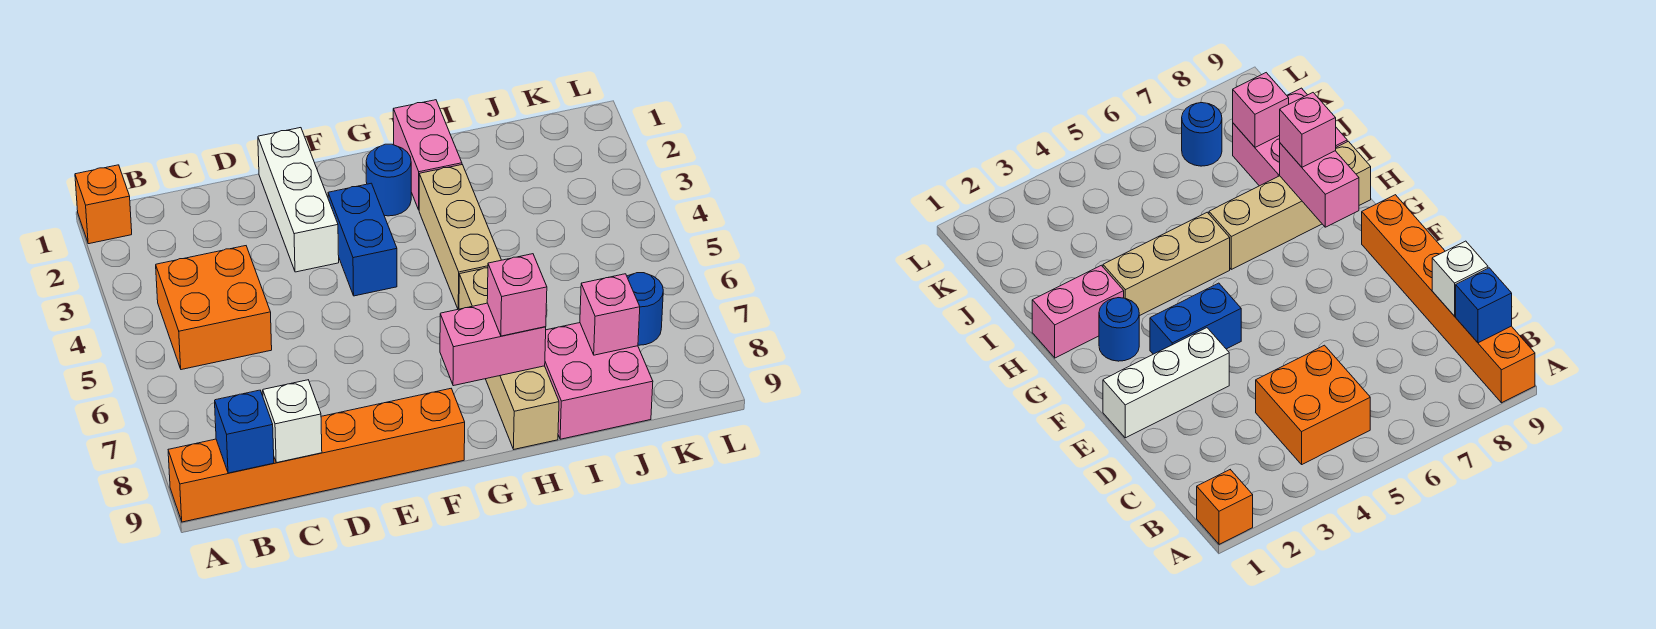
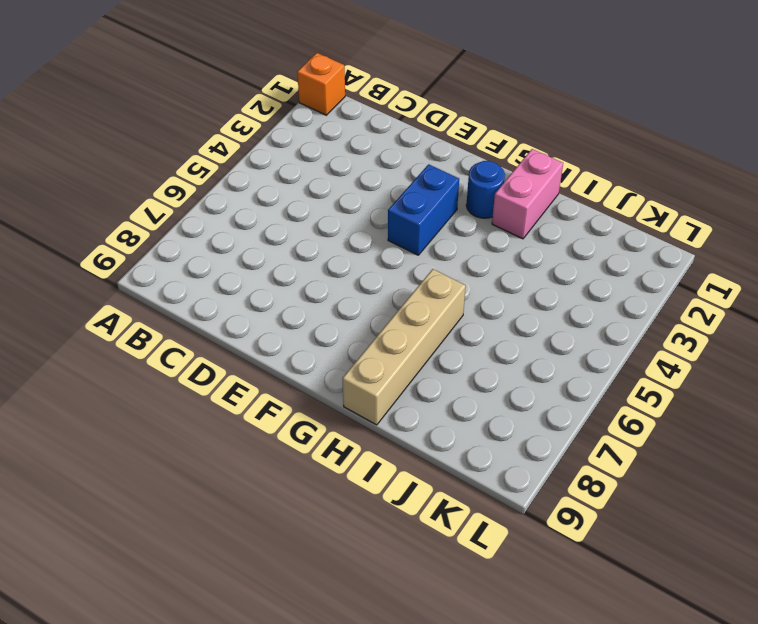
none -> orange 1x6 brick [168,389,465,522]
none -> orange 2x2 brick [156,246,272,370]
none -> white 1x3 brick [258,128,339,272]

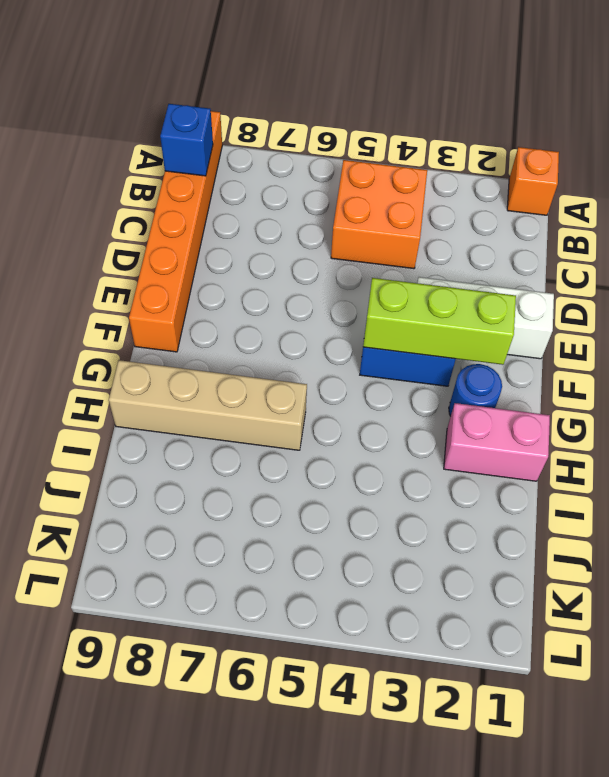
lime 1x3 brick [363,278,516,365] -> none
none -> tan 1x3 brick [419,165,501,309]
none -> pink 2x2 brick [545,323,653,439]
none -> blue 1x1 round brick [627,273,663,345]

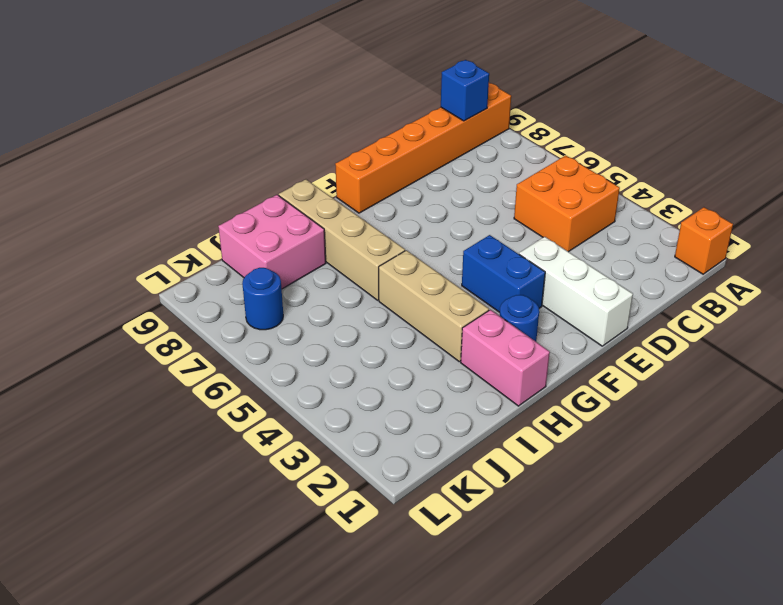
none -> white 1x1 brick [263,380,322,463]
none -> pink 1x2 brick [440,303,546,386]
none -> pink 1x1 brick [580,274,640,355]

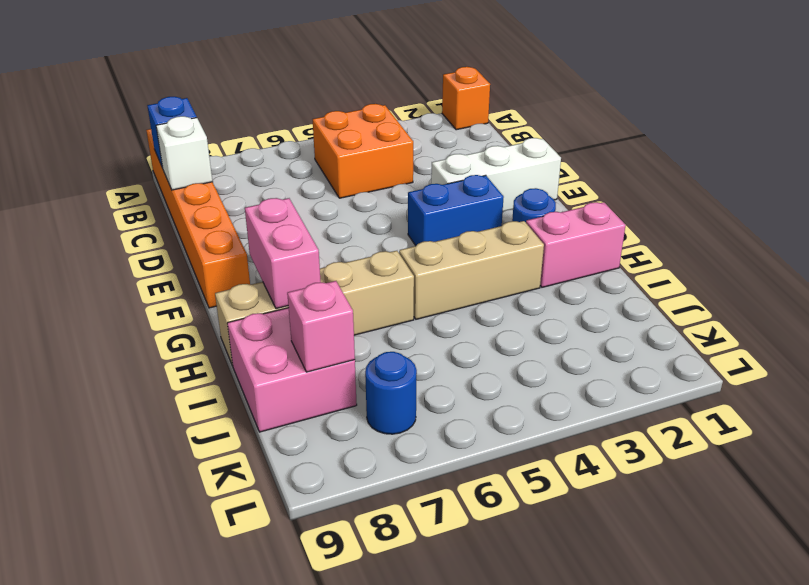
none -> pink 1x1 brick [487,254,547,336]

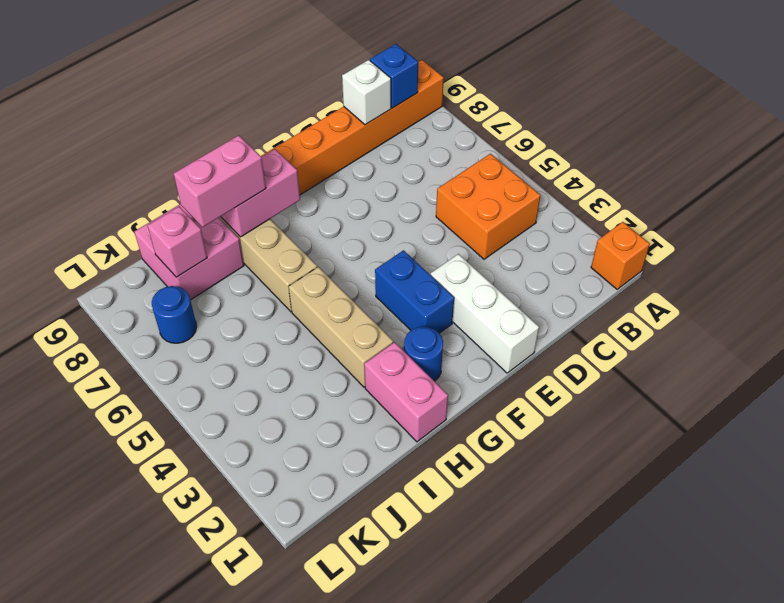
pink 1x2 brick [174,135,266,227] -> pink 1x1 brick [487,254,547,336]

